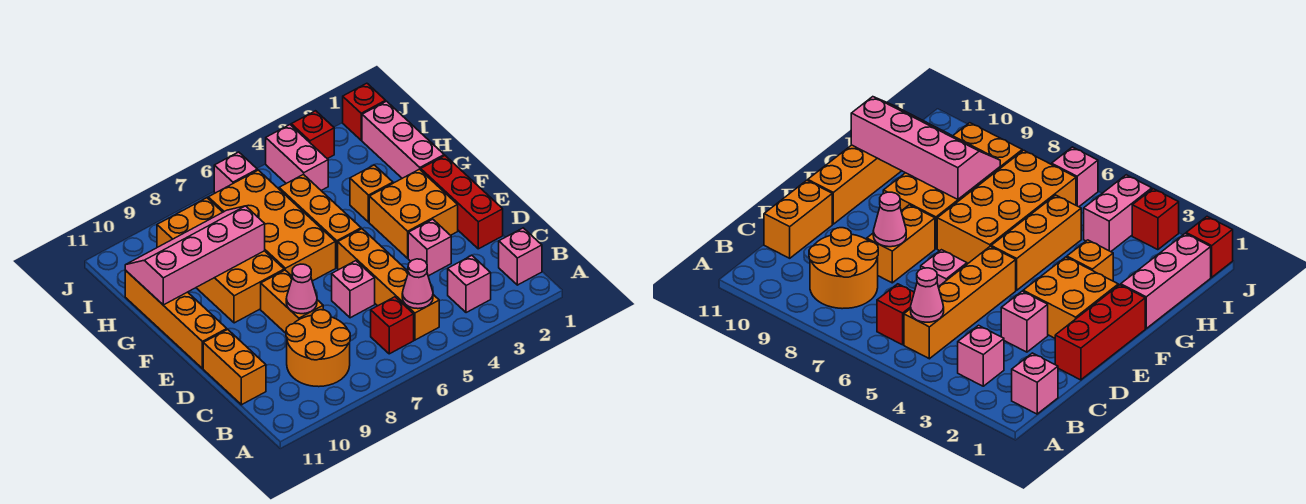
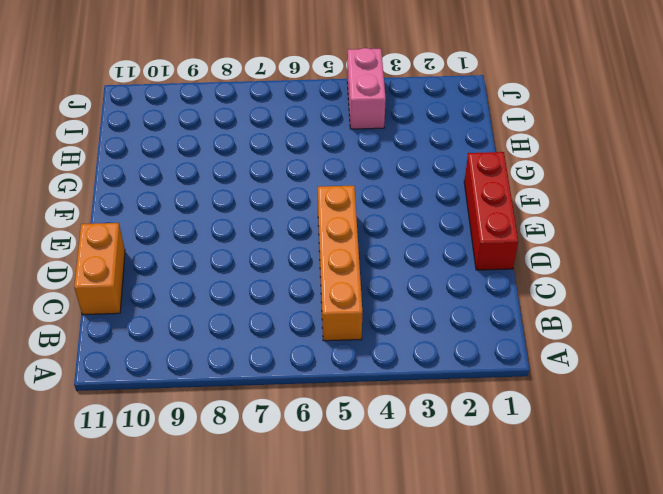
none -> pink 1x1 brick [499,228,542,285]
none -> pink 1x1 brick [448,256,491,313]
none -> red 1x1 brick [371,297,414,354]

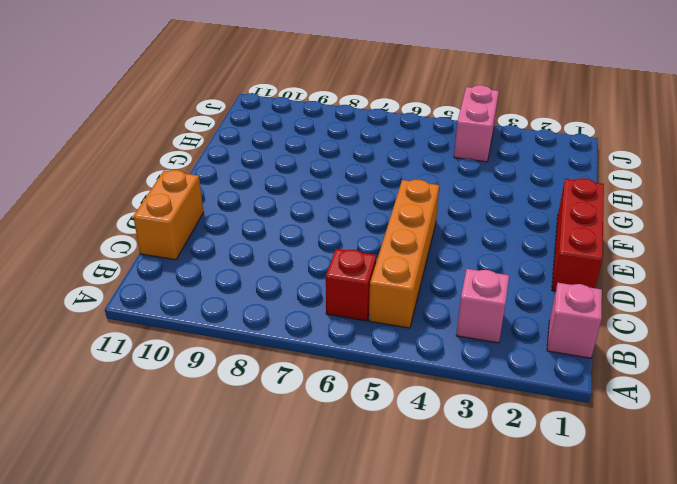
none -> orange 2x2 round brick [286,310,350,387]
none -> pink 1x1 brick [408,219,451,276]
none -> pink 1x1 brick [332,261,375,318]

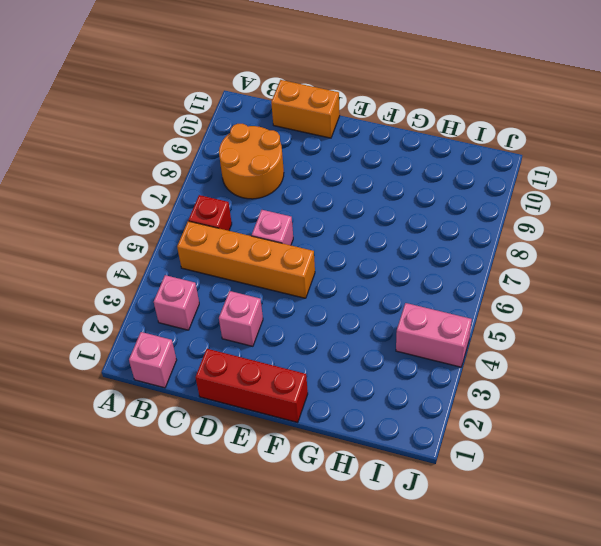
none -> orange 1x2 brick [261,270,323,333]
none -> orange 2x2 brick [369,169,458,258]
none -> orange 1x4 brick [125,270,227,368]

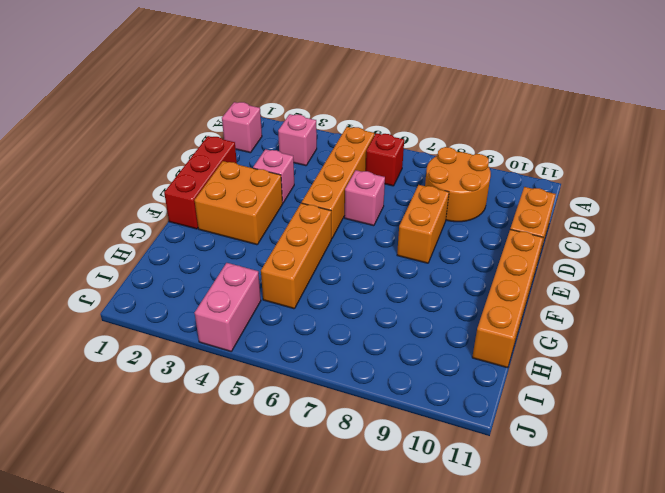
none -> orange 2x4 brick [208,170,336,281]
none -> orange 2x4 brick [157,198,284,323]
none -> pink 1x3 brick [362,101,444,178]

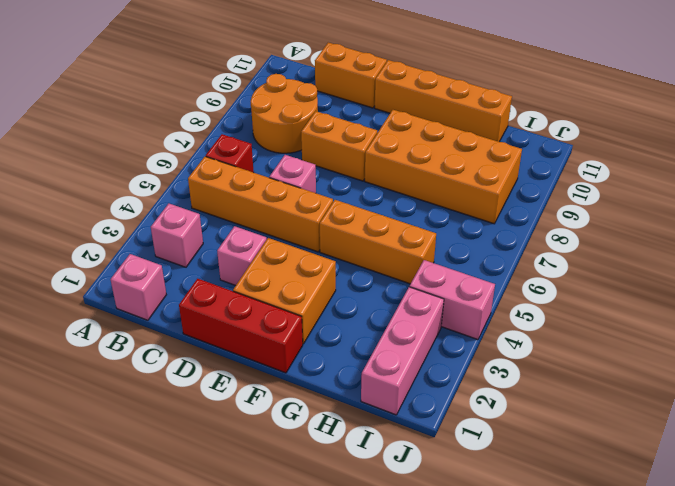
pink 1x3 brick [361,287,444,415] -> pink 1x3 brick turned to [362,101,444,178]
none -> orange 2x4 brick [208,170,336,281]
none -> orange 1x1 brick [350,165,393,222]
none -> red 1x1 brick [343,83,386,140]

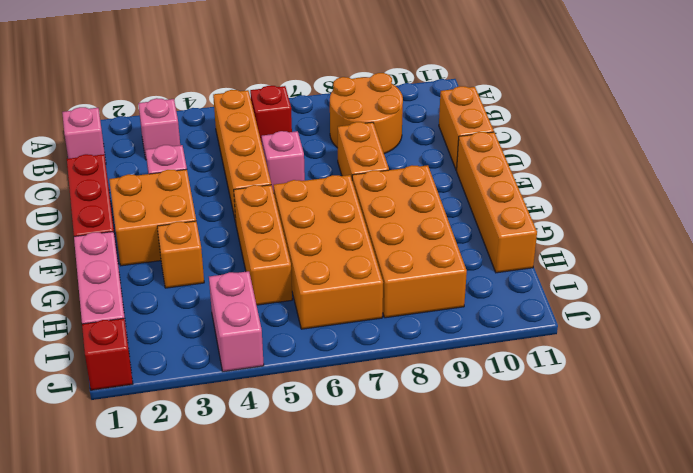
none -> red 1x1 brick [291,111,334,159]
none -> pink 1x1 brick [214,152,257,193]
none -> pink 1x1 cone [402,259,433,309]

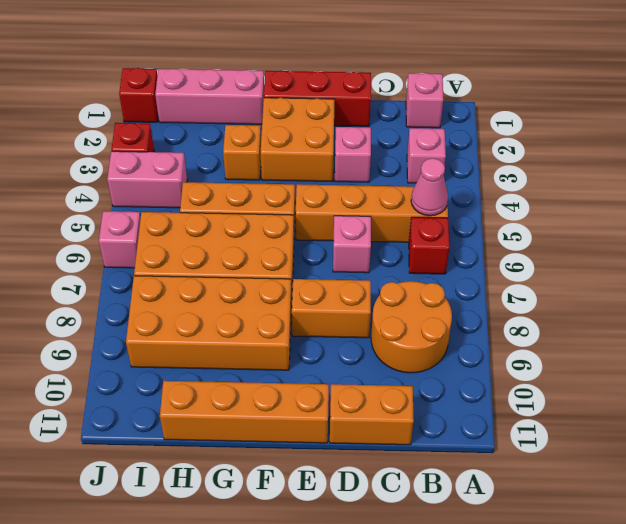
none -> pink 1x1 cone [286,264,317,314]
none -> pink 2x4 slope [125,206,265,305]

